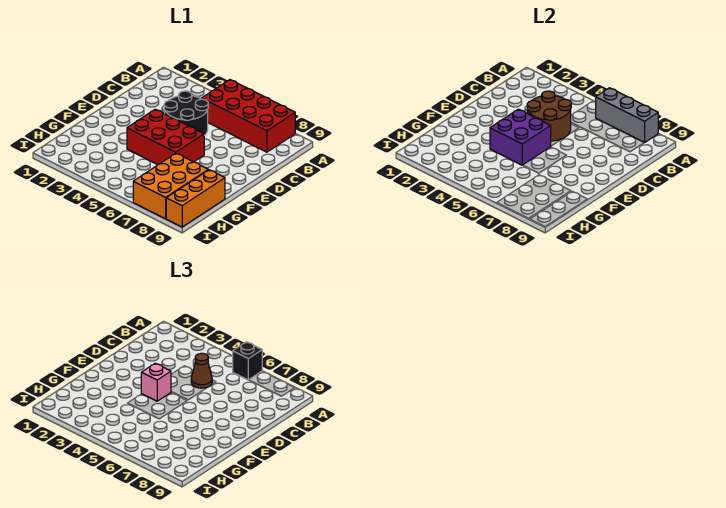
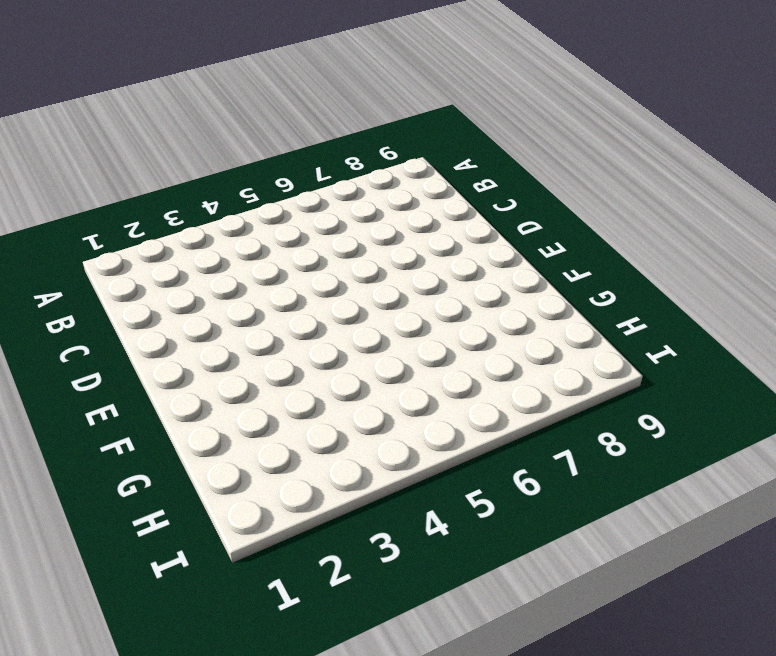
none -> red 2x4 brick [202,80,295,152]
none -> black 2x2 round brick [164,91,208,135]

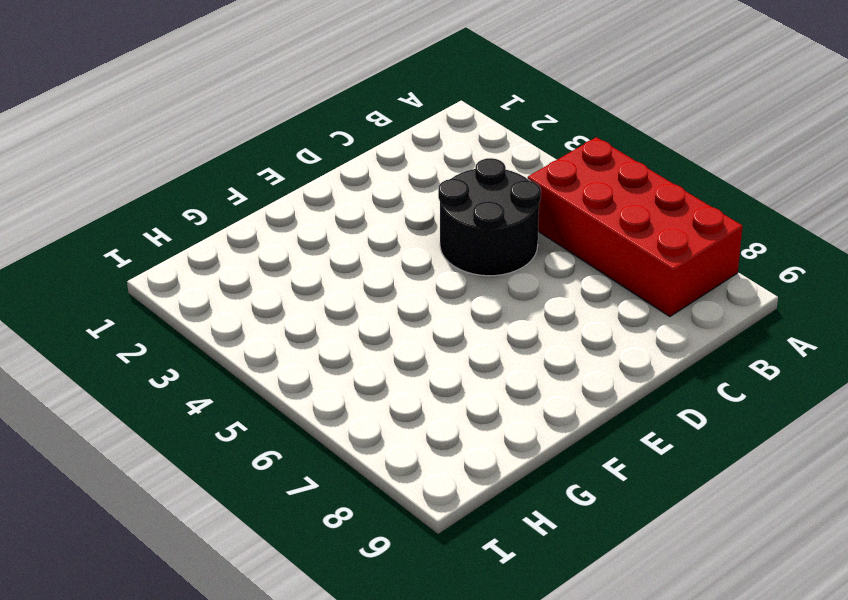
none -> red 2x3 brick [127,109,204,165]
none -> orange 2x3 brick [133,153,208,219]

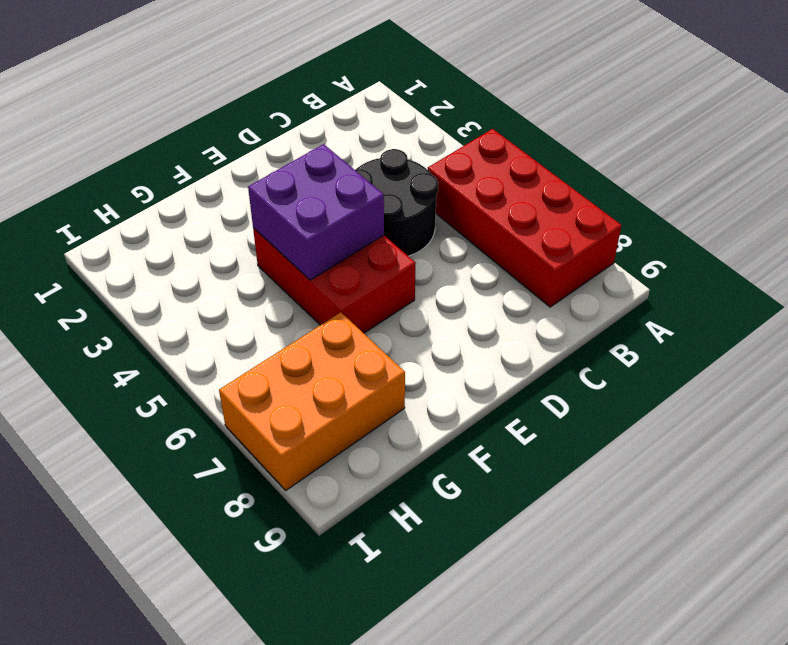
none -> orange 1x3 brick [166,170,225,227]
none -> grey 1x3 brick [596,88,658,143]

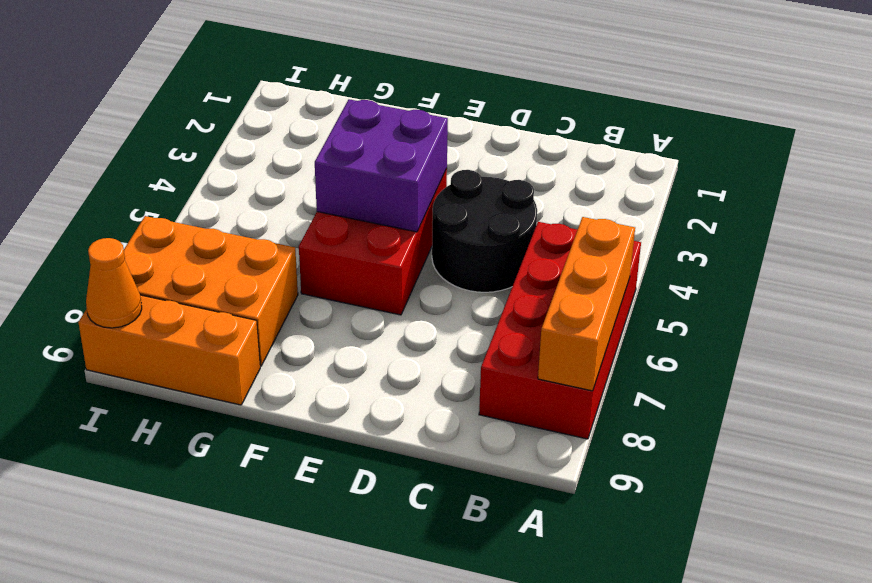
orange 1x3 brick [538,217,635,391] -> grey 1x3 brick [596,88,658,143]
orange 1x1 cone [86,238,142,328] -> none
none -> brown 2x2 round brick [527,91,571,141]
none -> black 1x1 brick [233,342,262,380]

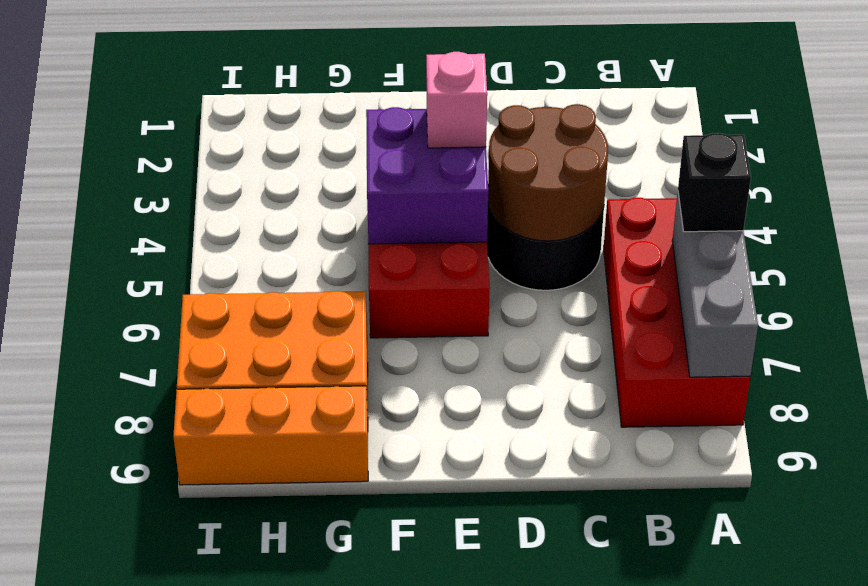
none -> brown 1x1 cone [191,353,212,388]

